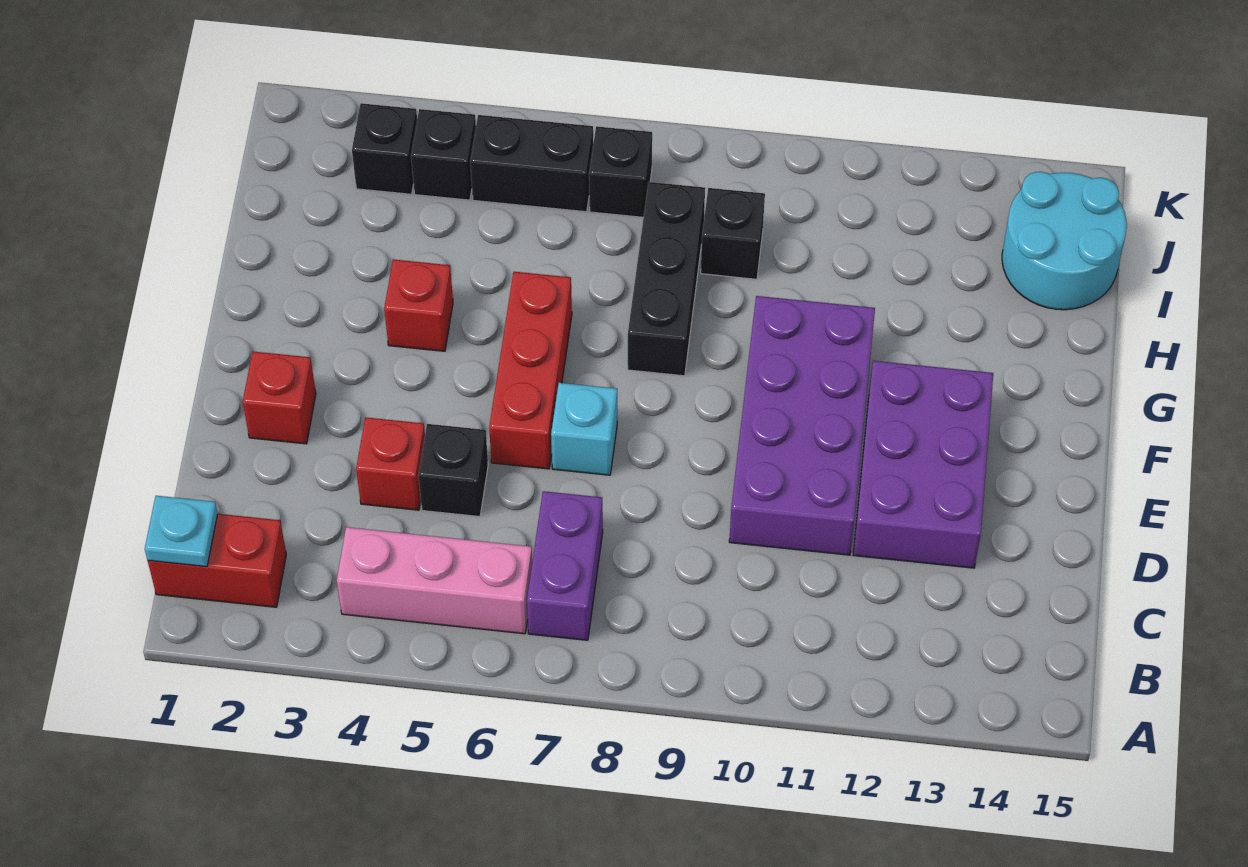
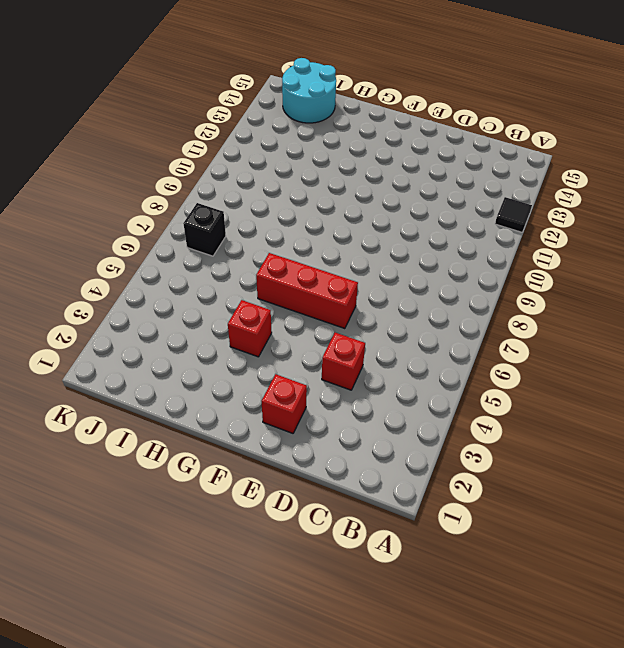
black 1x1 tile [495,197,532,232] -> none
none -> red 1x2 brick [148,514,286,607]
none -> pink 1x3 brick [337,527,532,634]
none -> purple 1x2 brick [527,491,603,640]

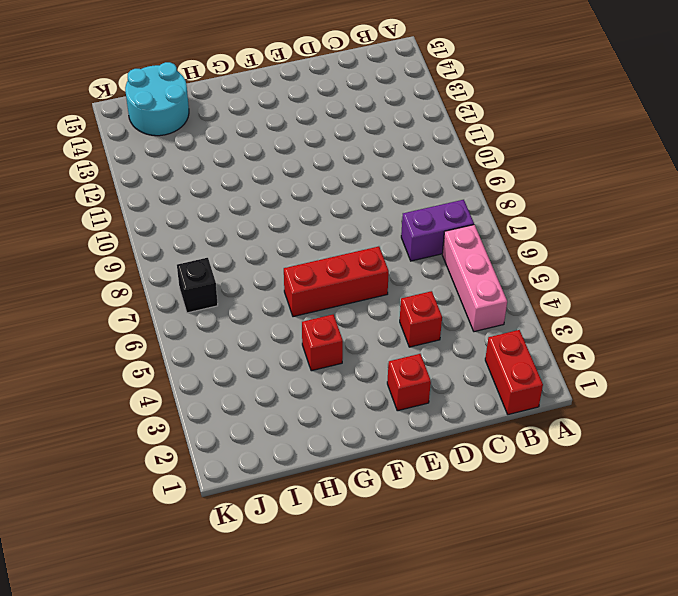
none -> black 1x1 brick [418,424,488,517]
none -> purple 2x4 brick [729,296,875,555]
none -> purple 2x3 brick [853,361,993,568]

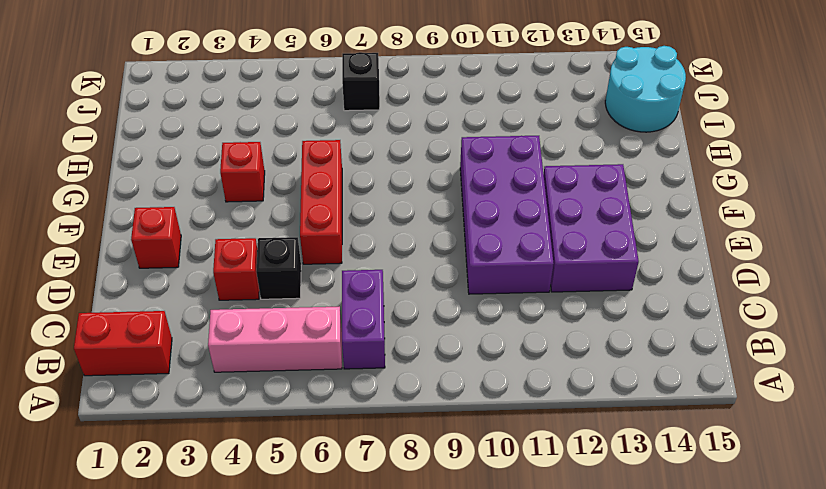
none -> cyan 1x1 brick [551,383,617,475]
none -> black 1x3 brick [628,182,705,376]
none -> black 1x1 brick [701,188,765,279]

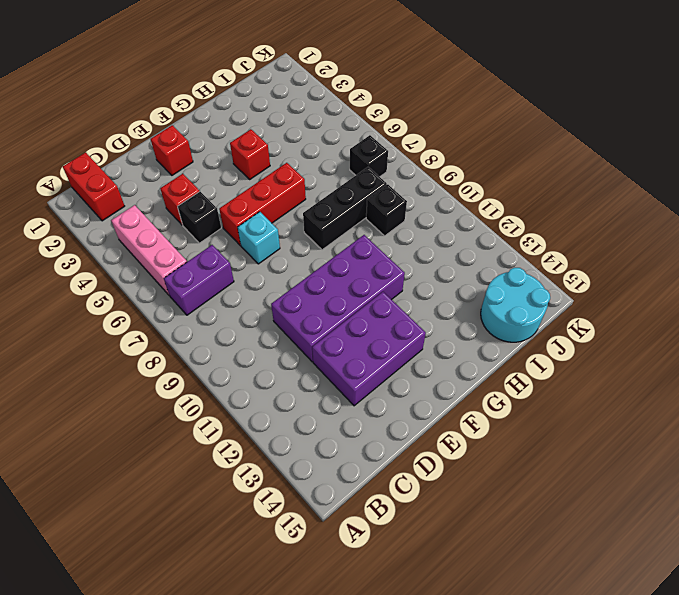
none -> black 1x1 brick [352,103,417,194]
none -> black 1x1 brick [411,109,476,200]
none -> black 1x2 brick [470,115,593,212]

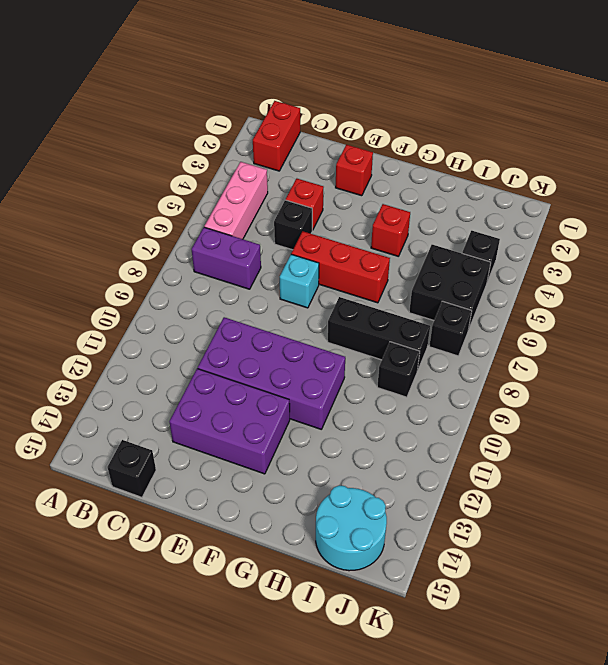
black 1x1 brick [107,440,156,497] -> black 1x1 brick moved to [352,103,417,194]
black 2x2 brick [409,245,491,330] -> black 1x2 brick [470,115,593,212]
none -> cyan 1x1 plate [145,496,218,567]

